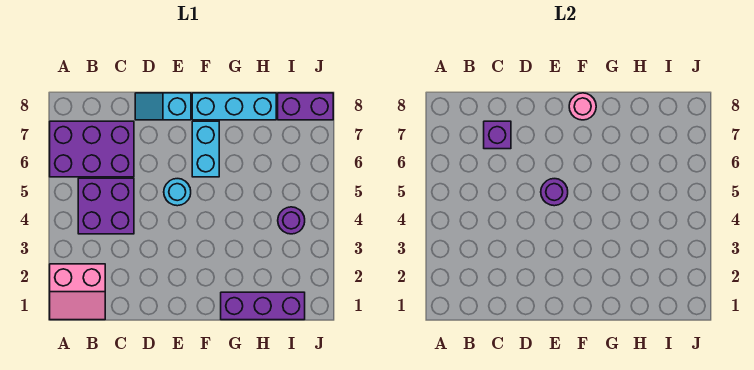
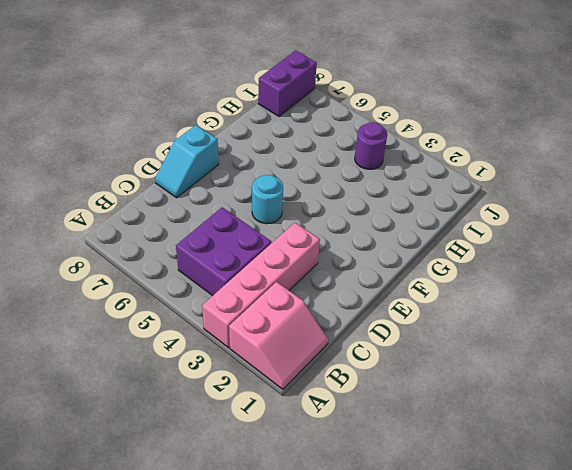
pink 1x4 brick [202,223,320,348] -> none
none -> purple 2x3 brick [50,121,134,177]
none -> cyan 1x2 brick [192,121,219,177]
none -> cyan 1x3 brick [192,93,276,120]

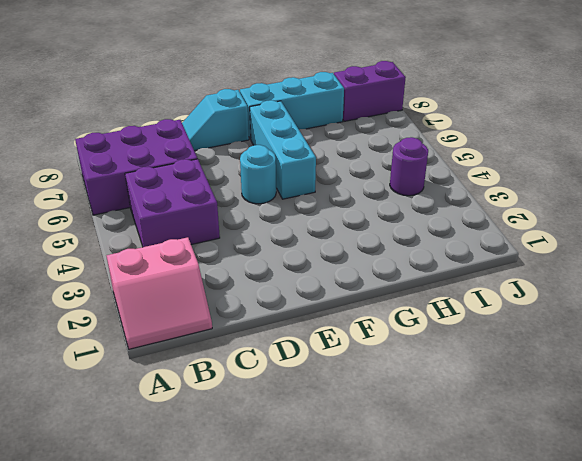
cyan 1x3 brick [250,100,316,199] -> cyan 1x2 brick [192,121,219,177]
none -> purple 1x3 brick [221,292,305,320]
none -> purple 1x1 brick [484,121,511,149]
none -> purple 1x1 round brick [541,179,568,206]

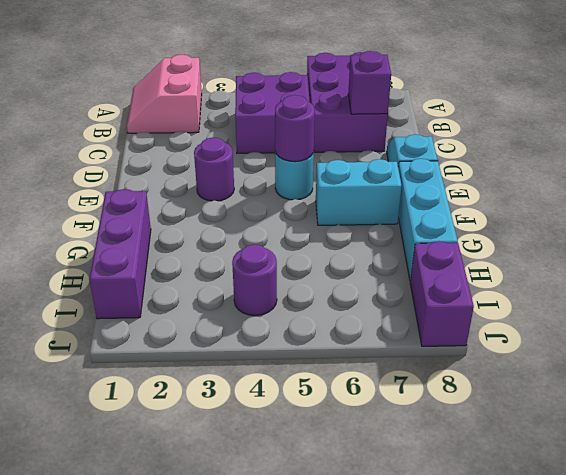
purple 1x1 round brick [194,137,234,201] -> none
none -> pink 1x1 round brick [569,93,596,120]

